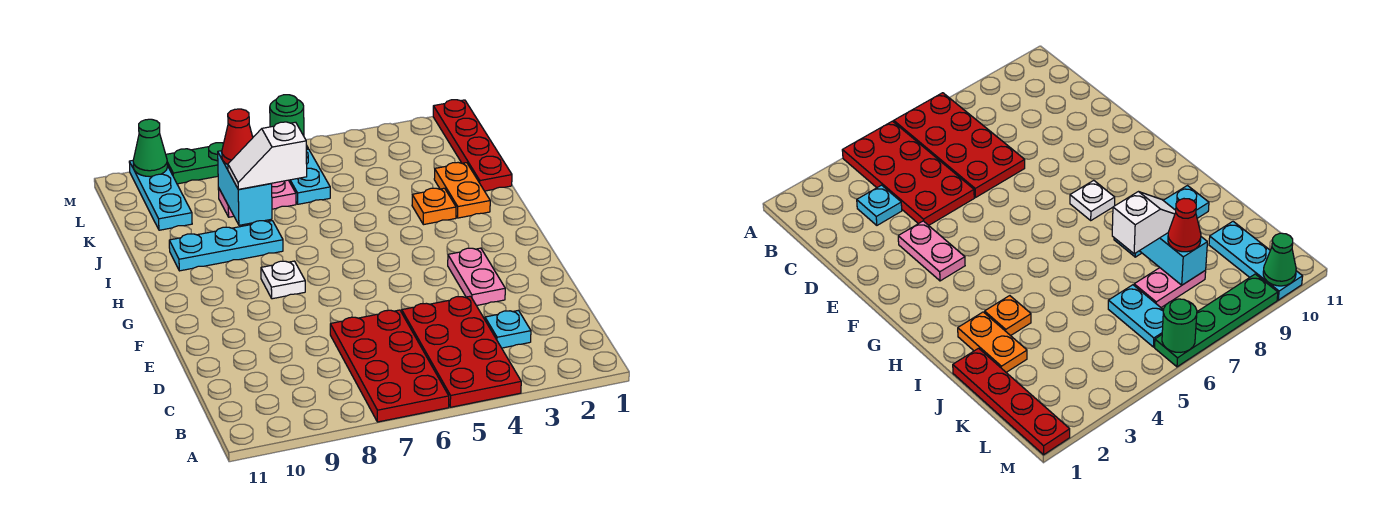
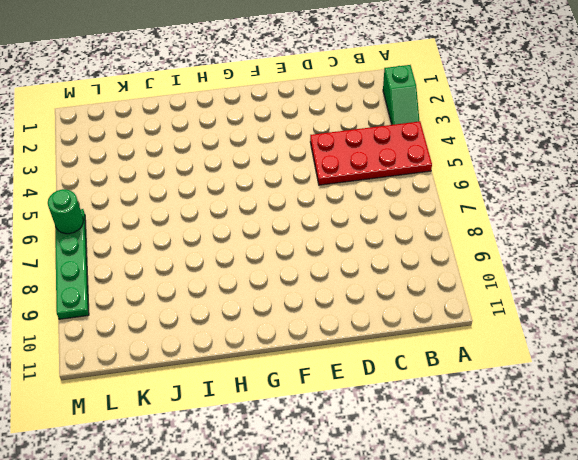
green 1x2 slope [383,65,419,125] -> none
none -> red 2x4 plate [330,310,449,422]
none -> cyan 1x1 plate [485,310,531,348]
none -> pink 1x2 plate [448,248,505,306]

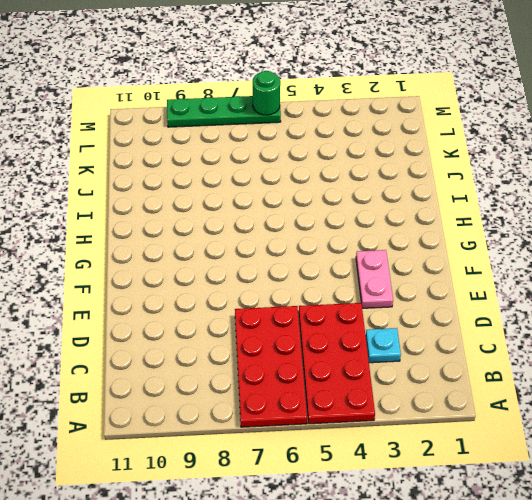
none -> white 1x1 plate [261,261,305,299]
none -> orange 1x2 plate [434,162,490,218]
none -> orange 1x1 plate [412,188,456,225]

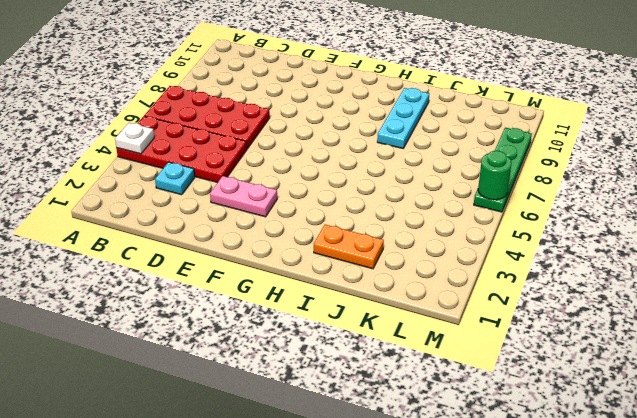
white 1x1 plate [115,123,154,154] -> white 1x1 plate moved to [261,261,305,299]
none -> orange 1x1 plate [412,188,456,225]
none -> red 1x4 plate [433,100,512,191]
none -> cyan 1x2 plate [289,149,330,204]

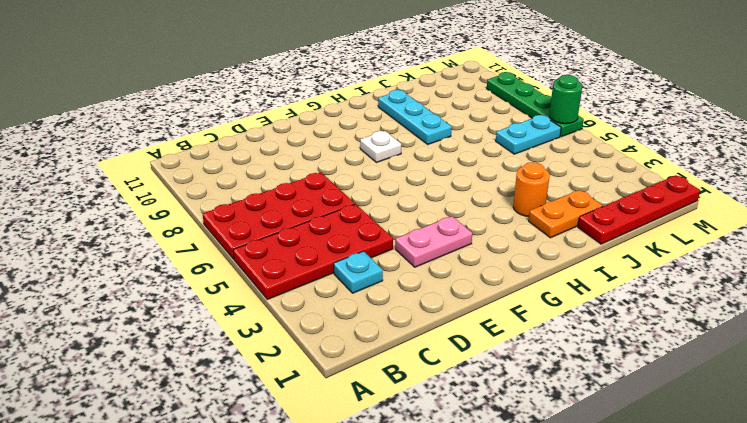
orange 1x1 round brick [513,162,550,217] -> orange 1x1 plate [412,188,456,225]
none -> pink 1x2 plate [218,180,296,217]
none -> cyan 1x3 plate [129,161,192,230]
none -> cyan 1x2 brick [218,151,272,225]

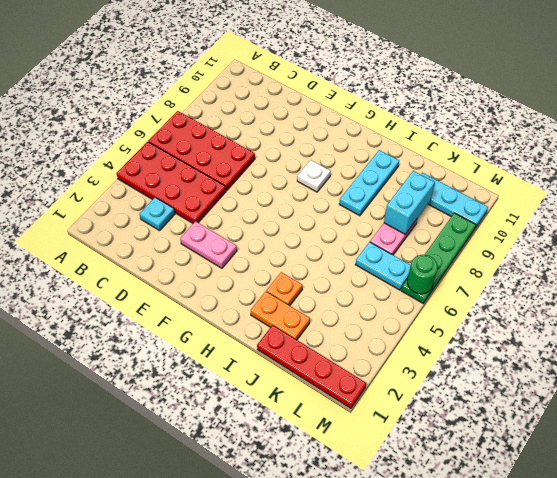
cyan 1x2 brick [384,171,435,234] -> cyan 1x2 brick turned to [218,151,272,225]
none -> green 1x1 cone [133,119,167,177]
none -> white 1x2 slope [228,122,307,189]
none -> red 1x1 cone [222,109,253,165]

